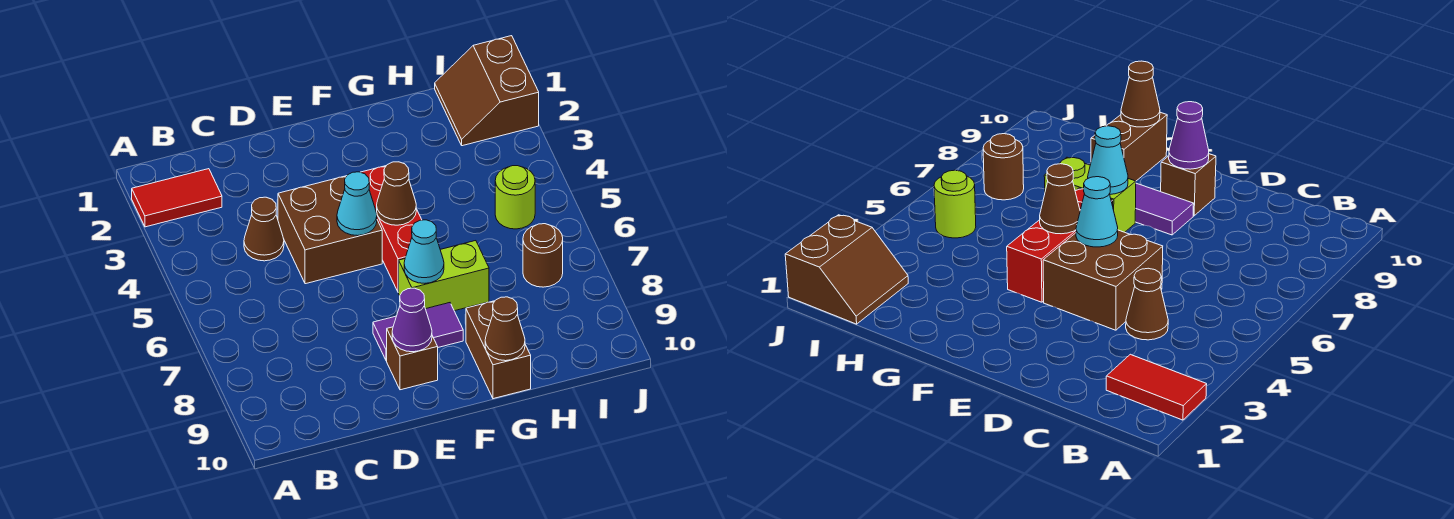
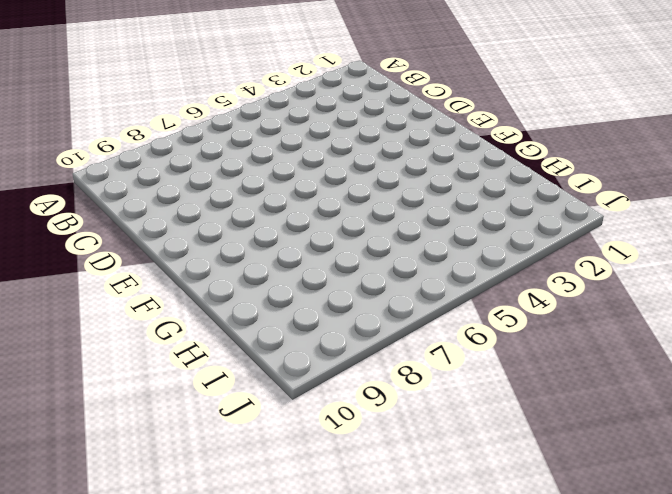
none -> red 1x2 tile [132,169,222,227]
none -> brown 1x1 cone [244,197,284,261]
none -> brown 2x2 brick [278,176,382,284]

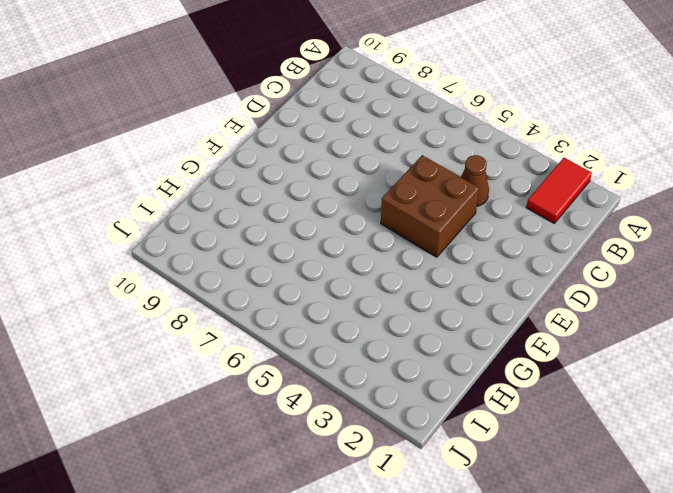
none -> purple 1x2 tile [373,303,463,361]
none -> brown 1x1 brick [387,327,438,390]
none -> red 1x3 brick [361,166,422,292]

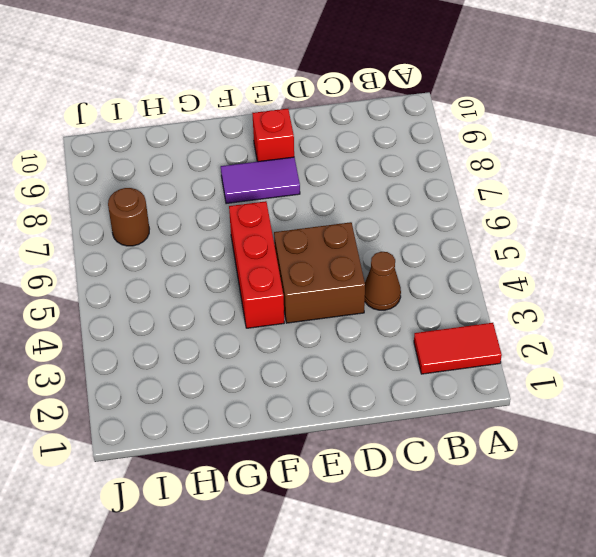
red 1x1 brick [252,109,294,162] -> brown 1x1 brick [387,327,438,390]
none -> lime 1x2 brick [399,241,489,311]
none -> brown 1x2 brick [466,301,531,399]
none -> brown 2x2 slope [435,36,539,146]

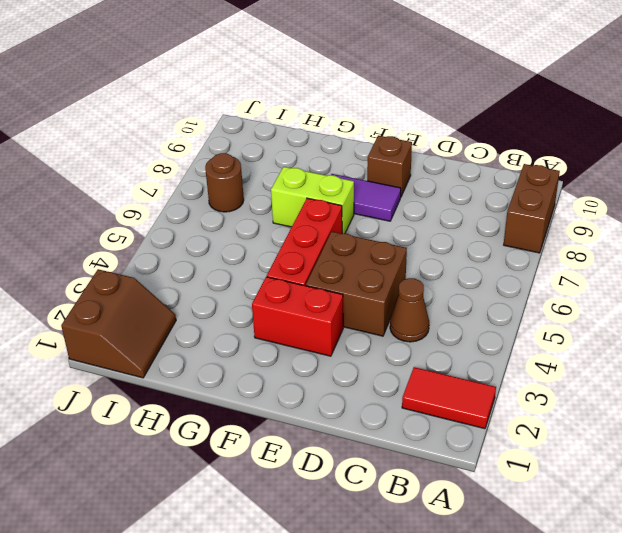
brown 1x2 brick [504,164,560,253] -> brown 1x2 brick moved to [466,301,531,399]
red 1x2 brick [252,277,343,356] -> none
none -> lime 1x1 round brick [495,166,535,229]
none -> cyan 1x1 cone [337,172,377,236]
none -> purple 1x1 cone [392,288,432,352]

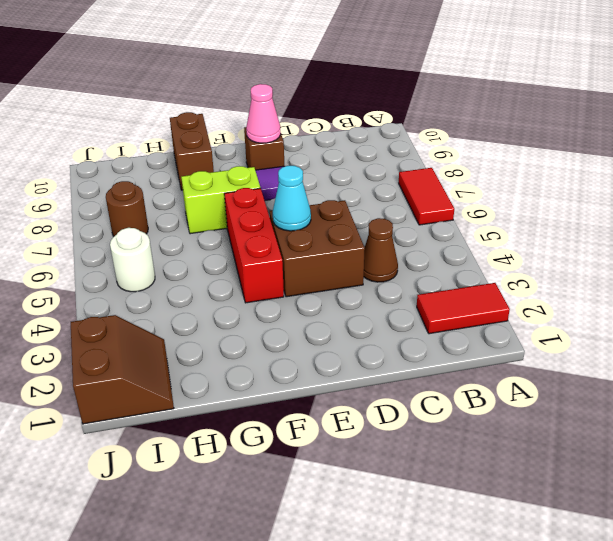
red 1x2 tile [399,168,454,225] -> none
pink 1x1 cone [246,84,281,143] -> purple 1x1 cone [392,288,432,352]
white 1x1 round brick [110,228,155,292] -> lime 1x1 round brick [495,166,535,229]
none -> brown 1x1 cone [377,162,416,225]
none -> cyan 1x1 cone [404,220,444,283]
none -> brown 1x1 cone [485,297,525,361]

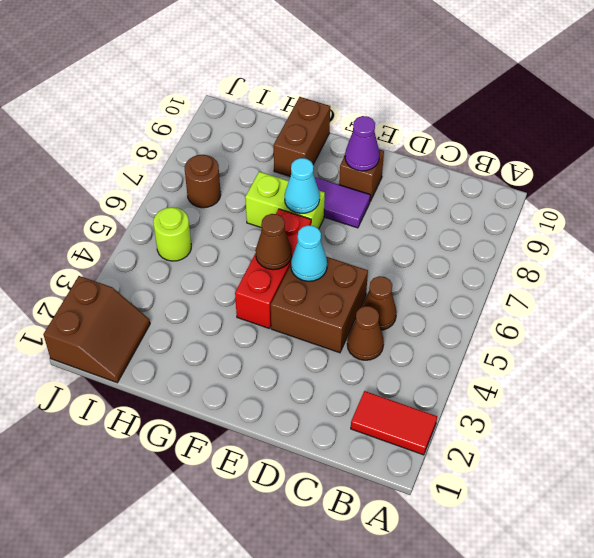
brown 1x1 cone [362,276,397,330] -> brown 1x1 cone moved to [485,297,525,361]

